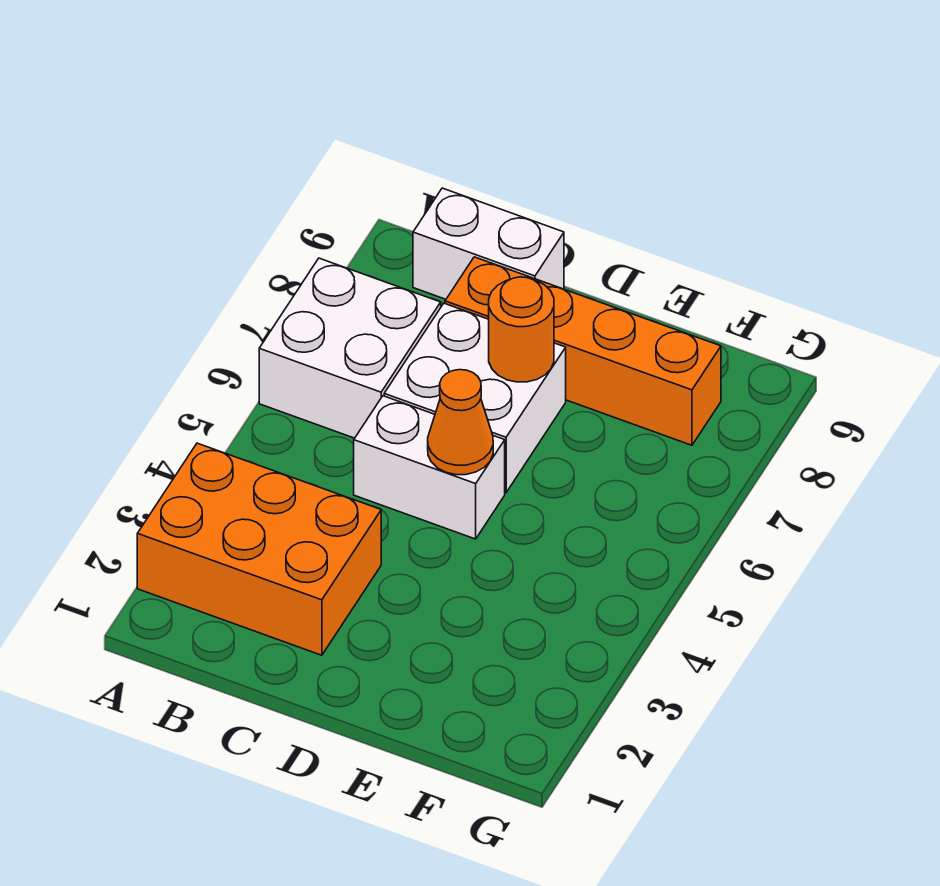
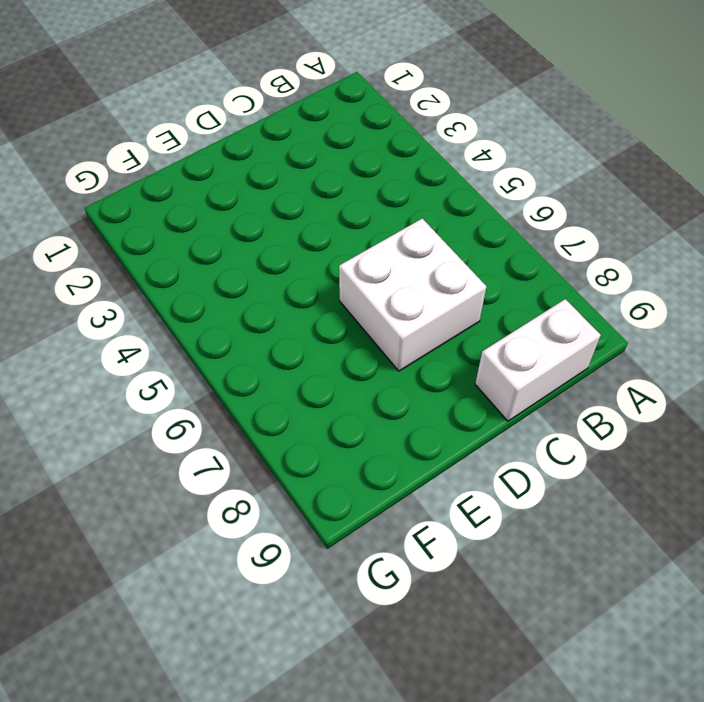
none -> orange 2x3 brick [137,443,381,655]
none -> white 2x2 brick [259,258,441,438]

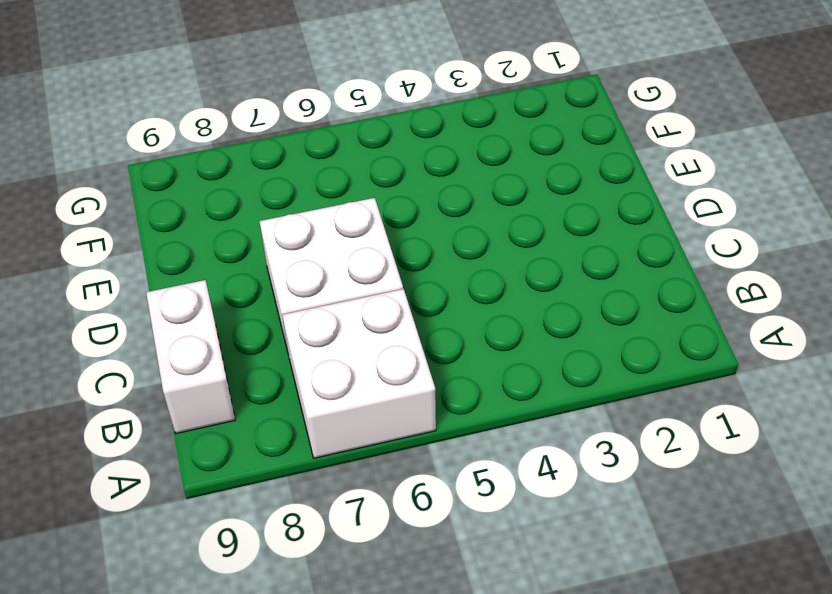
none -> orange 2x3 brick [137,443,381,655]
none -> white 1x2 brick [354,396,505,539]

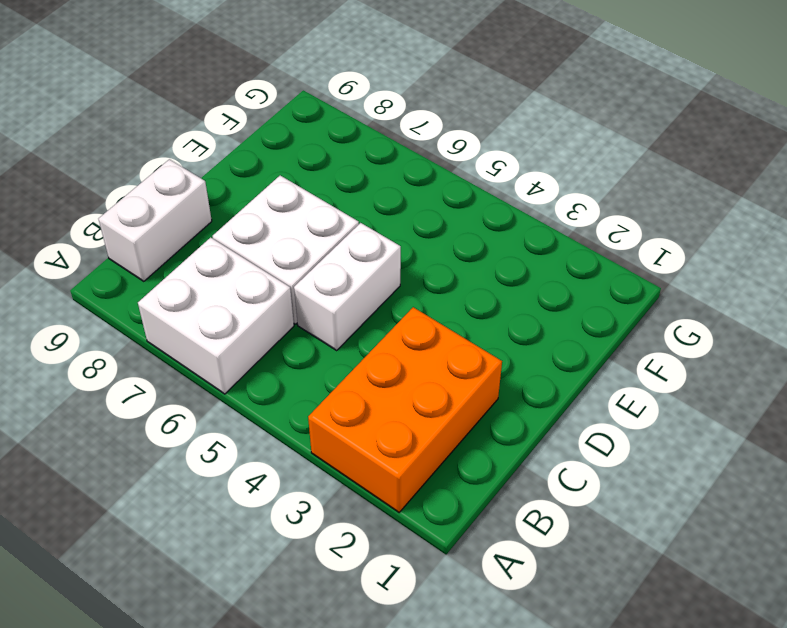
none -> orange 1x4 brick [445,257,721,445]
none -> orange 1x1 cone [428,370,493,475]

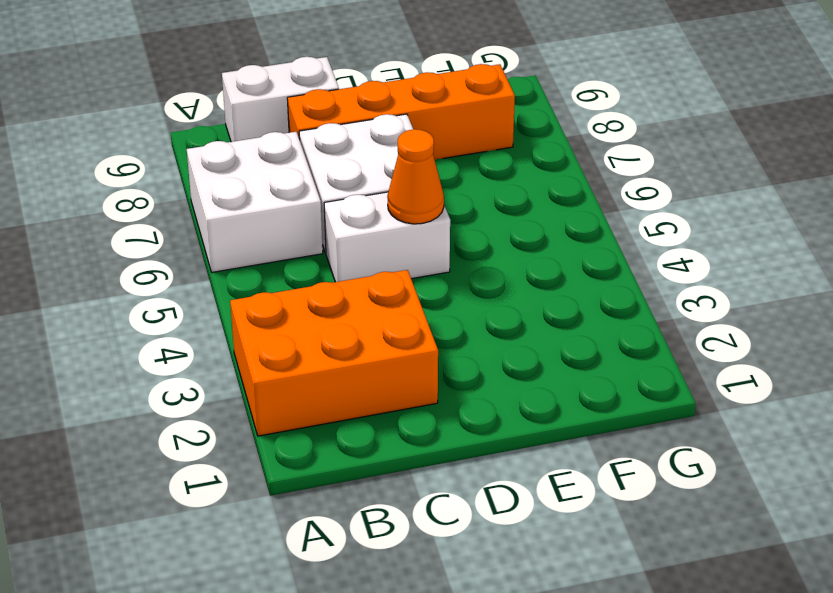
none -> orange 1x1 round brick [489,277,554,382]

